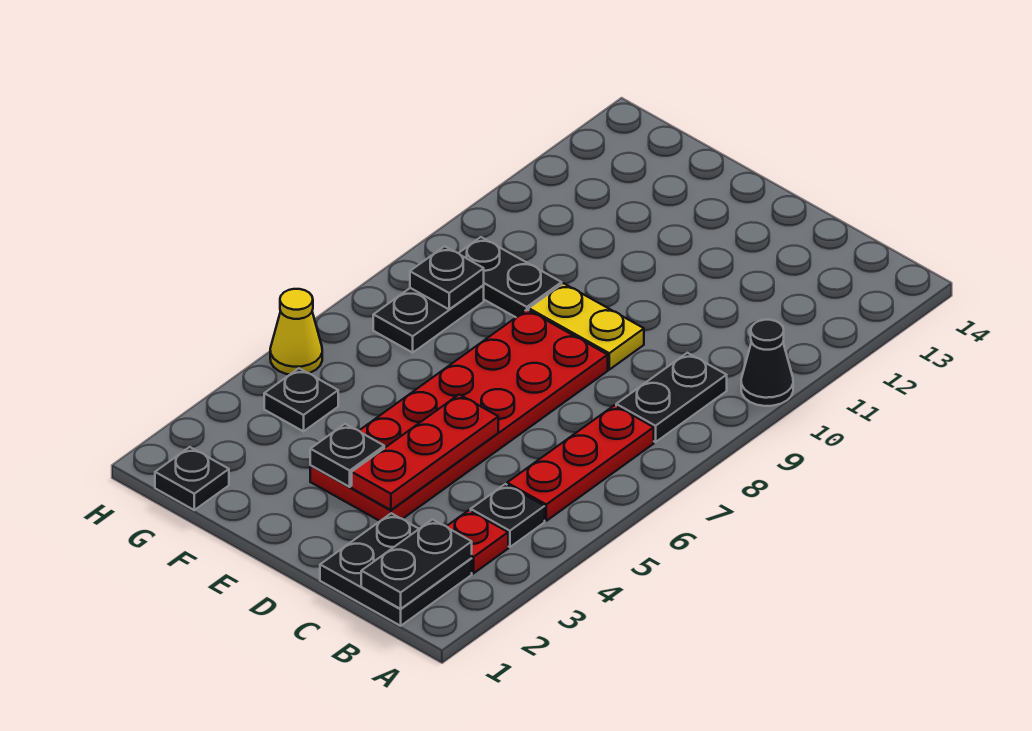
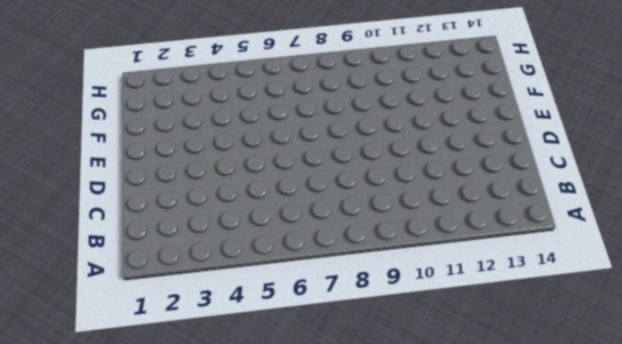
none -> black 1x1 cone [741,320,793,406]
none -> black 2x2 plate [320,513,472,626]
none -> red 1x1 plate [447,510,508,573]

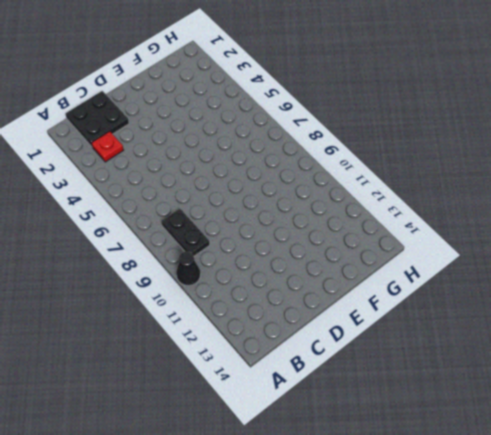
none -> black 1x1 plate [471,484,545,547]
none -> red 1x3 plate [507,405,654,521]
none -> red 2x6 plate [310,310,608,521]

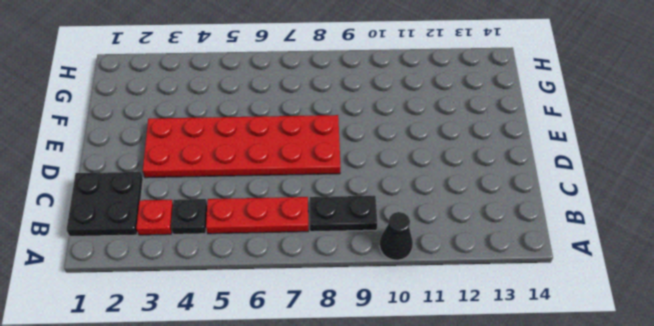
none -> yellow 1x2 plate [529,283,644,370]
none -> black 1x2 plate [459,237,562,317]
none -> black 1x1 plate [155,447,229,510]

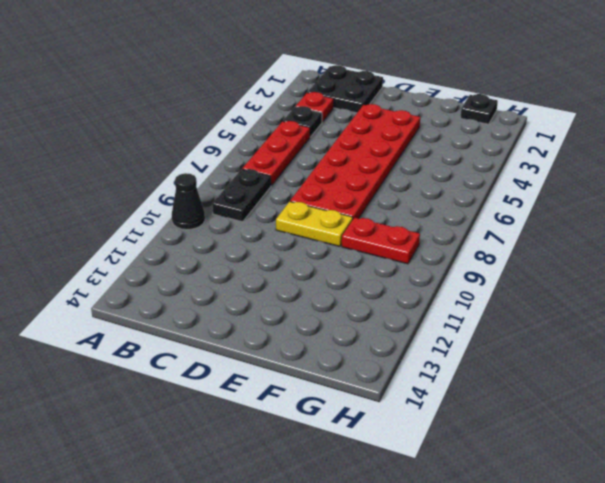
red 1x2 plate [342,218,420,264] -> black 1x2 plate [459,237,562,317]
none -> black 1x1 plate [264,368,338,431]
none -> black 1x2 plate [373,285,484,353]
none -> yellow 1x1 cone [270,289,322,375]

